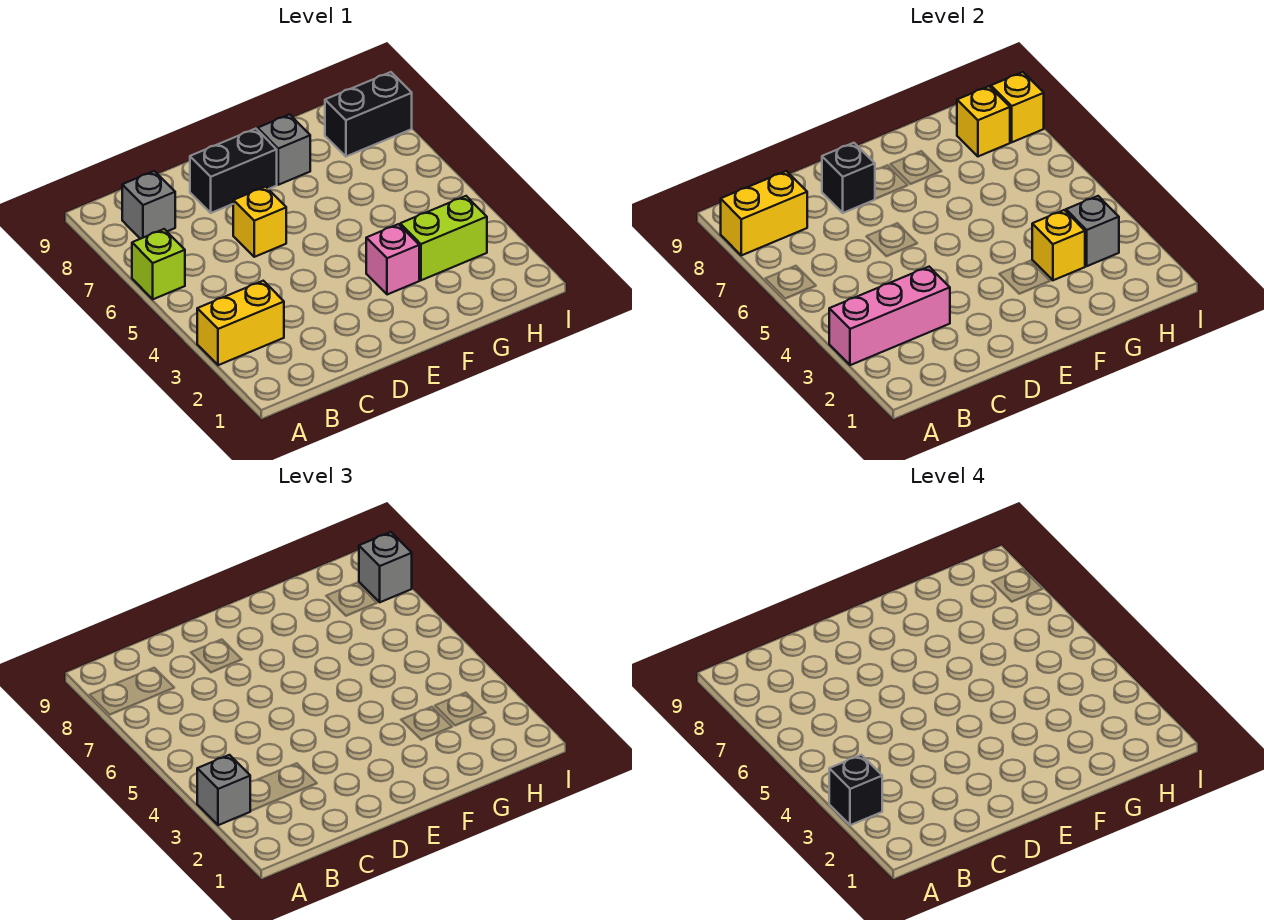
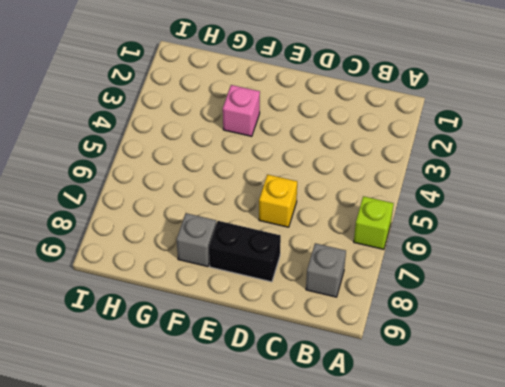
none -> yellow 1x2 brick [197,281,284,365]
none -> lime 1x2 brick [400,196,487,280]
none -> black 1x2 brick [325,72,412,156]

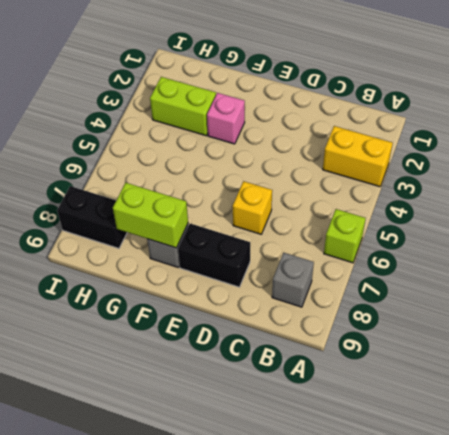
lime 1x2 brick [113,183,188,248] -> none
none -> pink 1x3 brick [829,267,950,365]
none -> yellow 1x2 brick [721,171,807,255]
none -> black 1x1 brick [822,143,875,213]

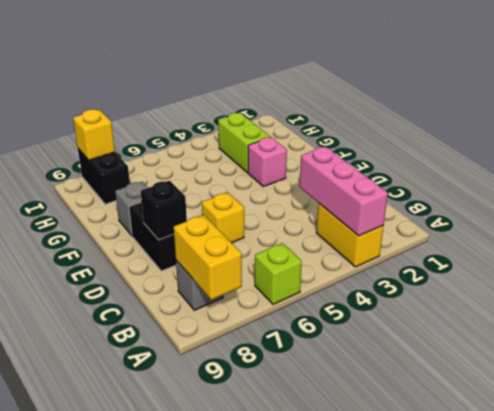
none -> yellow 1x1 brick [1032,210,1085,280]
none -> grey 1x1 brick [1066,196,1119,266]
none -> yellow 1x1 brick [957,86,1010,156]

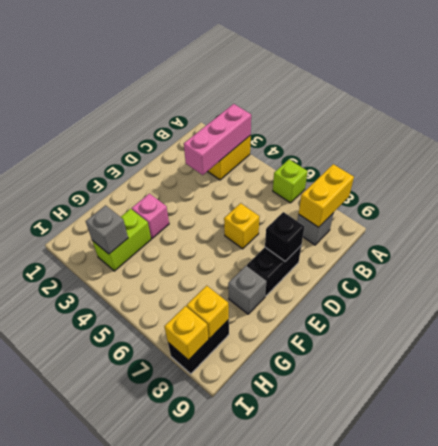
none -> yellow 1x1 brick [1032,210,1085,280]
none -> grey 1x1 brick [197,755,250,825]
none -> grey 1x1 brick [359,532,412,602]

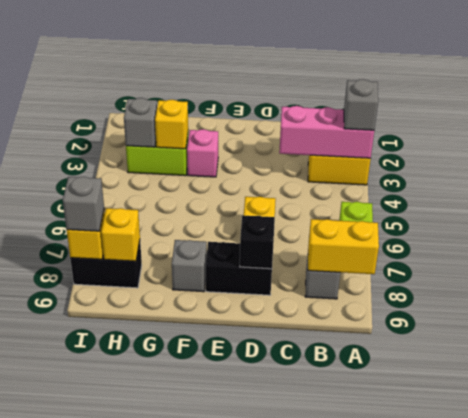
none -> black 1x1 brick [829,755,882,825]

